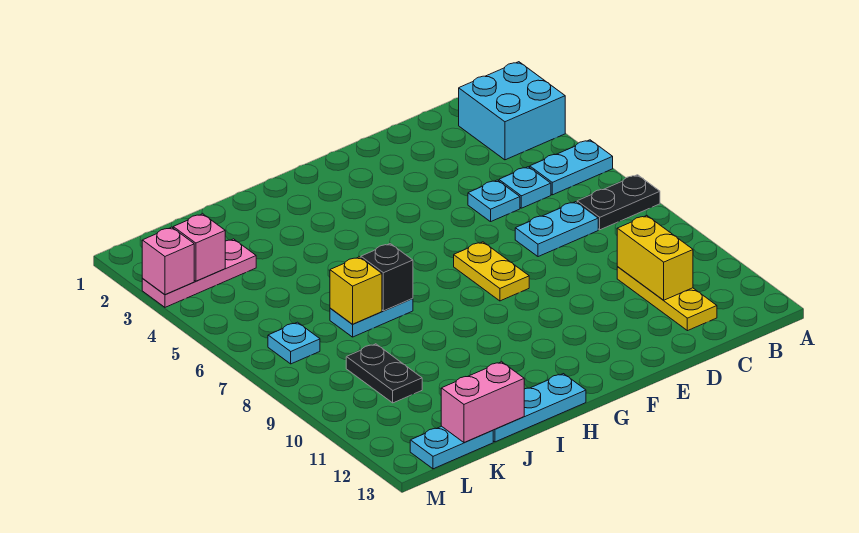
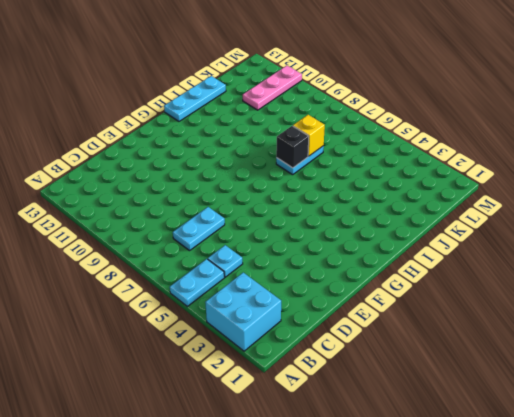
pink 1x3 plate [243,66,302,110] -> pink 1x3 plate moved to [142,239,256,307]
none -> black 1x2 plate [577,175,660,230]
none -> yellow 1x3 plate [617,267,717,331]
none -> cyan 1x1 plate [468,180,520,222]

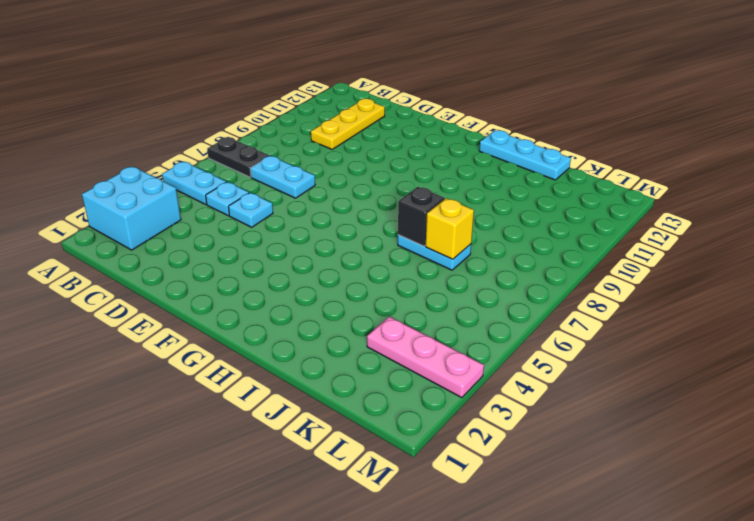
none -> yellow 1x2 plate [454,242,529,301]
none -> black 1x2 plate [346,344,422,403]
none -> cyan 1x2 plate [410,426,493,469]

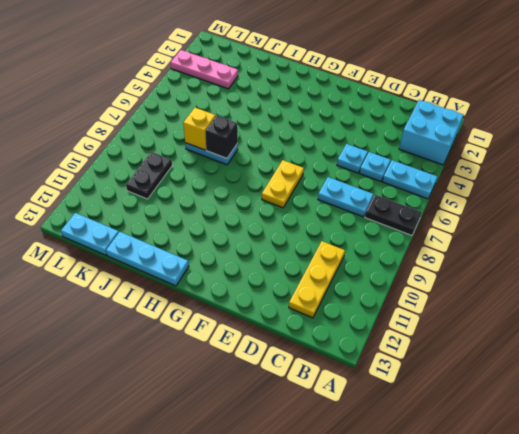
none -> cyan 1x1 plate [268,322,320,364]
none -> yellow 1x2 brick [617,215,693,300]
none -> pink 1x2 brick [441,362,524,442]

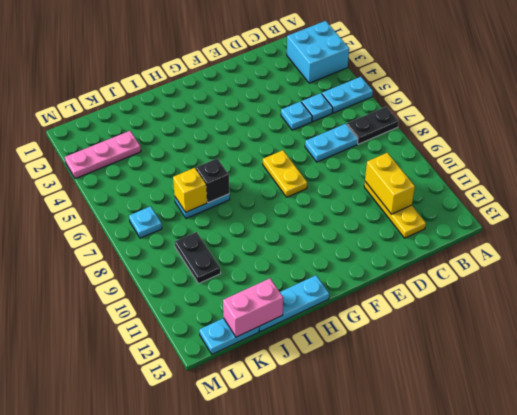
none -> pink 1x1 brick [173,214,225,281]
none -> pink 1x1 brick [142,227,194,295]

